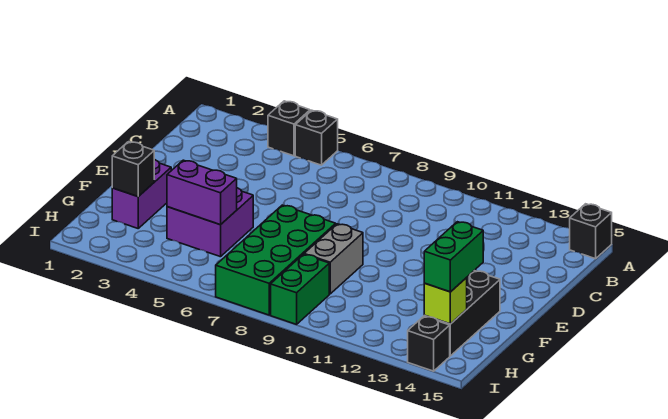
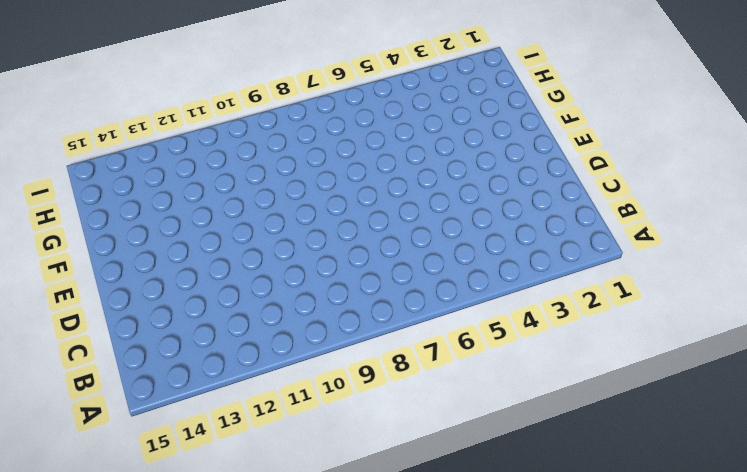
none -> black 1x1 brick [268,101,310,156]
none -> black 1x1 brick [295,110,338,165]
none -> black 1x1 brick [570,204,612,259]

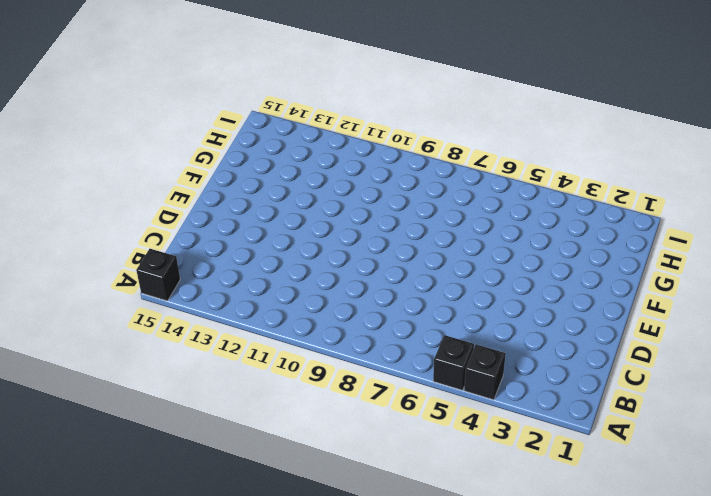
none -> purple 1x2 brick [112,160,171,228]
none -> purple 2x2 brick [167,188,253,257]
none -> green 2x4 brick [216,205,336,315]

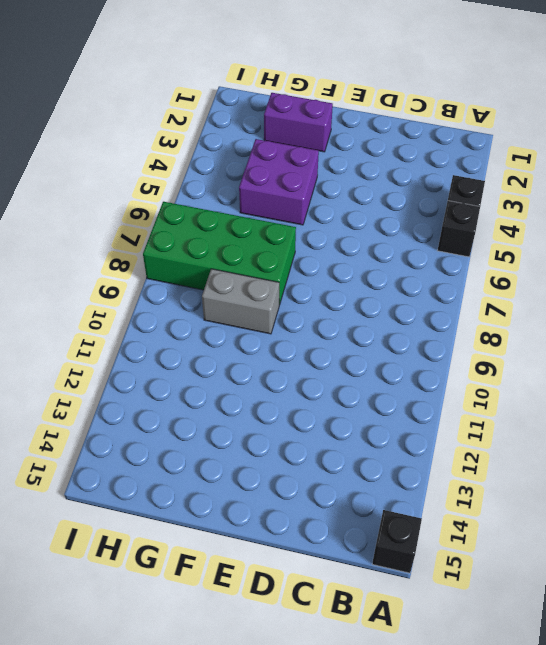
none -> black 1x3 brick [425,271,500,356]
none -> green 1x2 brick [271,254,329,324]
none -> black 1x1 brick [408,316,450,371]

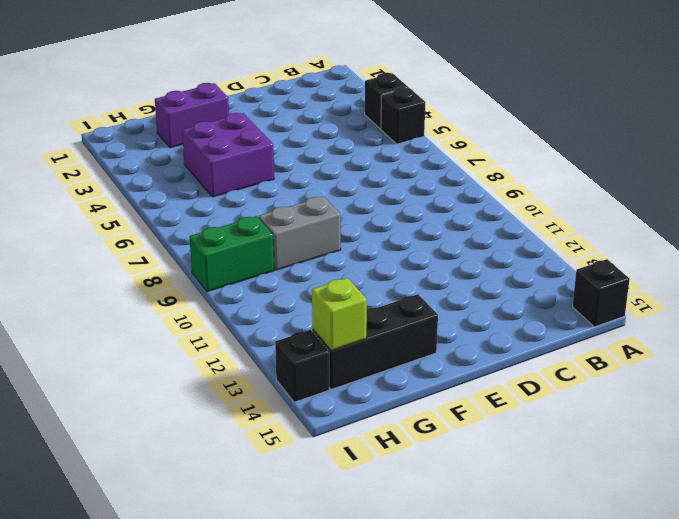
none -> green 2x4 brick [216,205,336,315]
none -> black 1x1 brick [112,142,154,196]
none -> purple 1x2 brick [167,160,237,225]

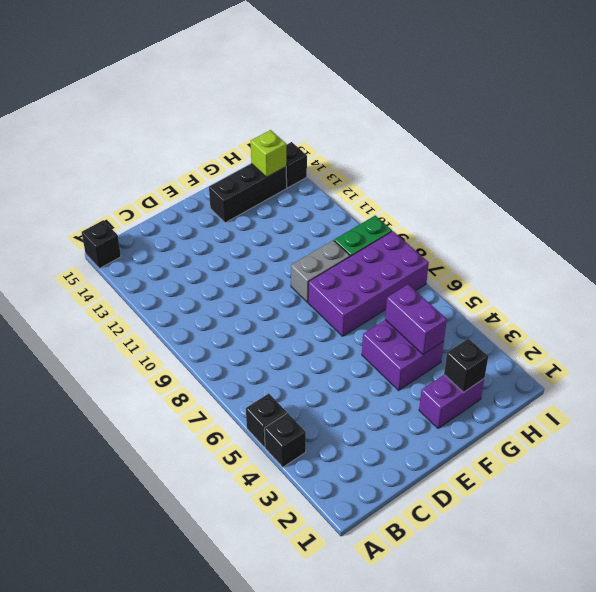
purple 2x4 brick [308,231,429,336] -> green 2x4 brick [216,205,336,315]
none -> green 1x2 brick [424,222,483,292]

